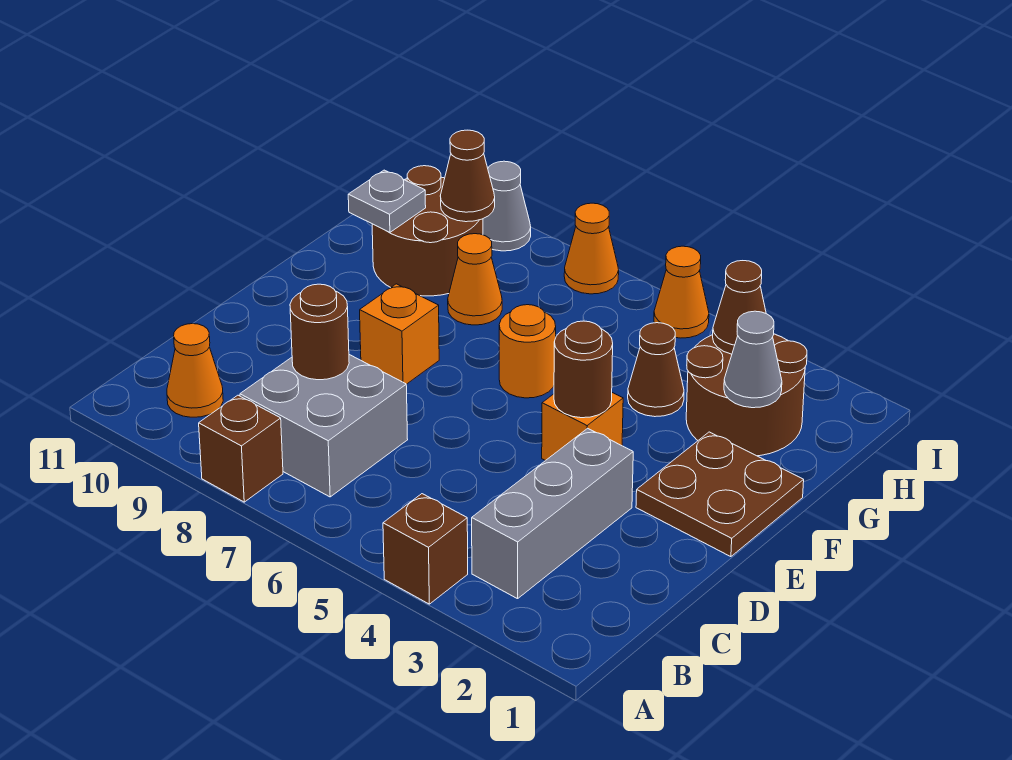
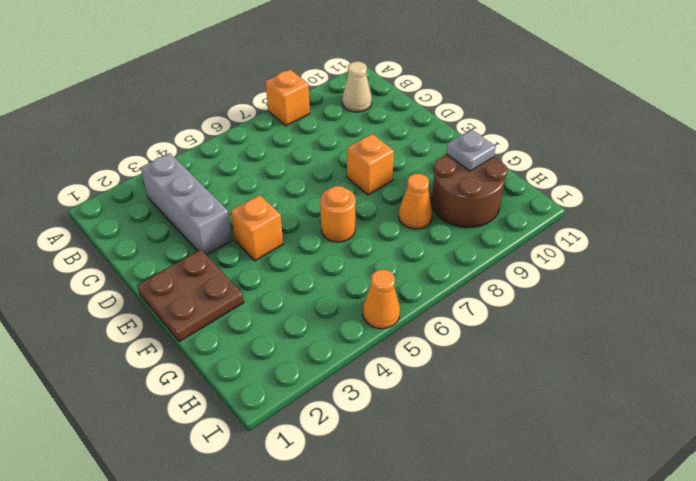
orange 1x1 brick [266,70,310,126] -> brown 1x1 brick [199,395,283,502]
tan 1x1 cone [342,62,372,112] -> orange 1x1 cone [167,324,223,417]
none -> brown 1x1 brick [383,494,468,604]
none -> grey 2x2 brick [240,355,408,497]
none -> brown 2x2 round brick [686,334,807,456]

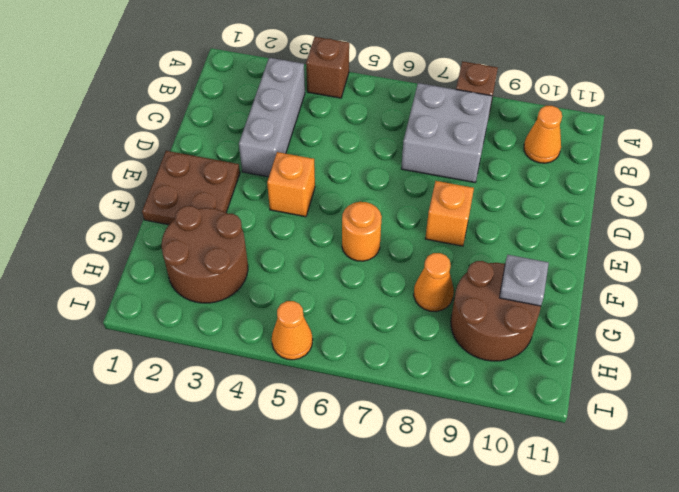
none -> brown 1x1 cone [628,323,684,417]
none -> orange 1x1 cone [564,203,619,294]
none -> grey 1x1 cone [483,161,531,251]

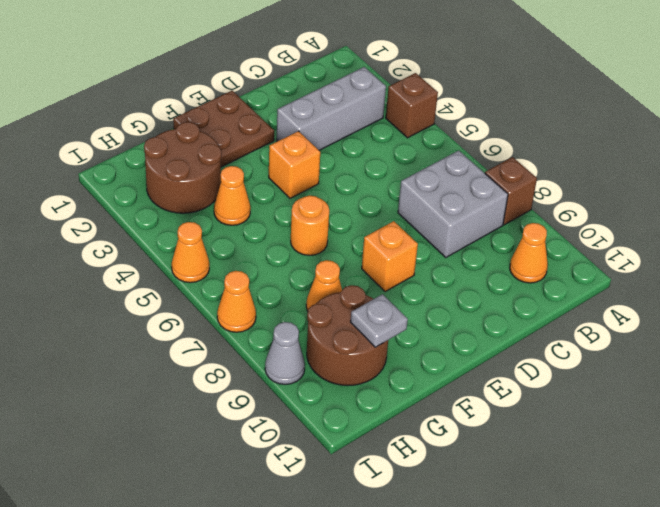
orange 1x1 cone [214,166,251,225] -> brown 1x1 cone [628,323,684,417]
none -> brown 1x1 round brick [290,284,349,380]
none -> brown 1x1 round brick [554,321,613,418]
none -> grey 1x1 cone [724,311,782,408]

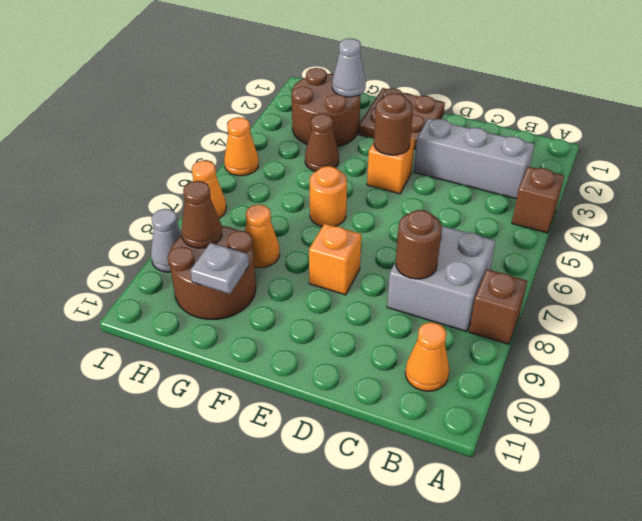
none -> brown 1x1 cone [713,261,766,354]

